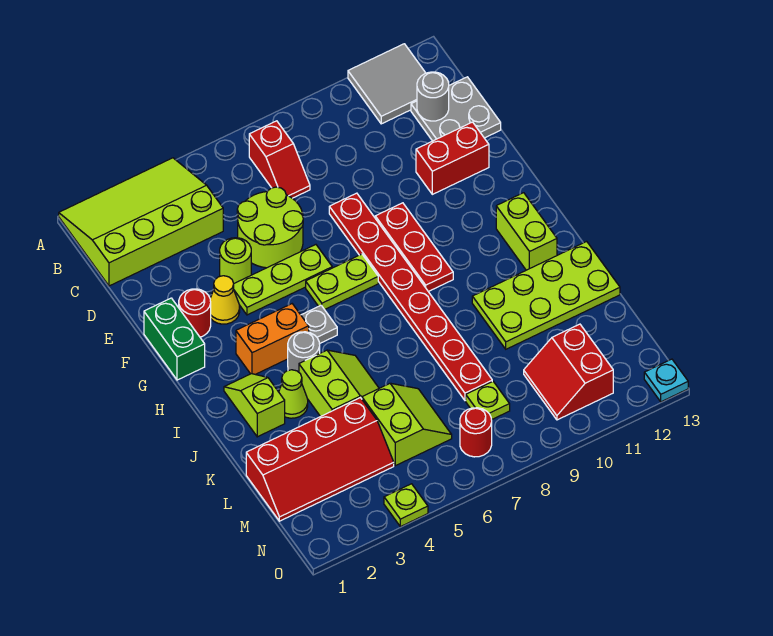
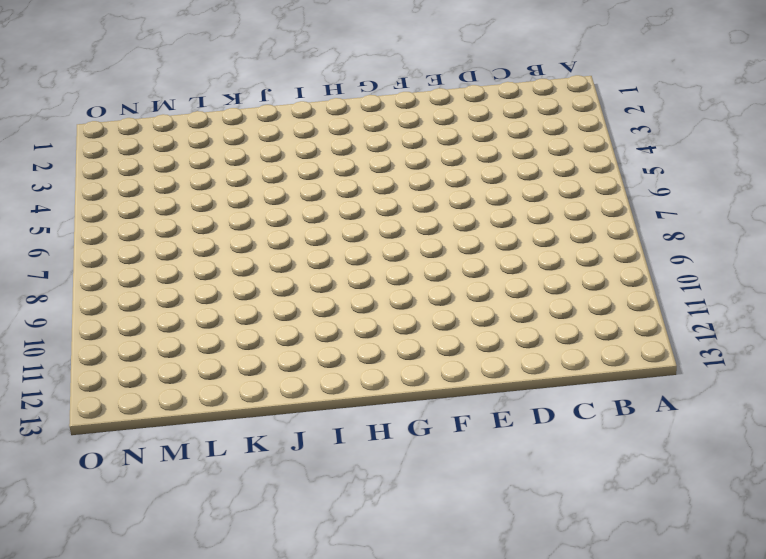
none -> lime 3x4 slope [59,158,223,286]
none -> grey 2x2 tile [348,44,425,124]
none -> red 1x2 slope [249,121,310,198]
none -> grey 2x2 plate [411,77,501,141]

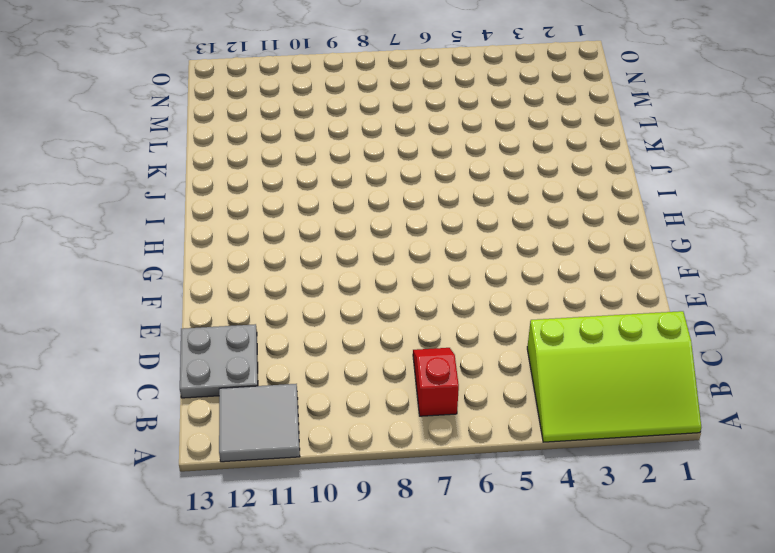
none -> lime 2x2 round brick [237,187,303,268]
none -> lime 1x1 round brick [220,238,251,283]
none -> red 1x8 plate [329,193,492,401]
none -> red 1x2 brick [416,122,489,194]

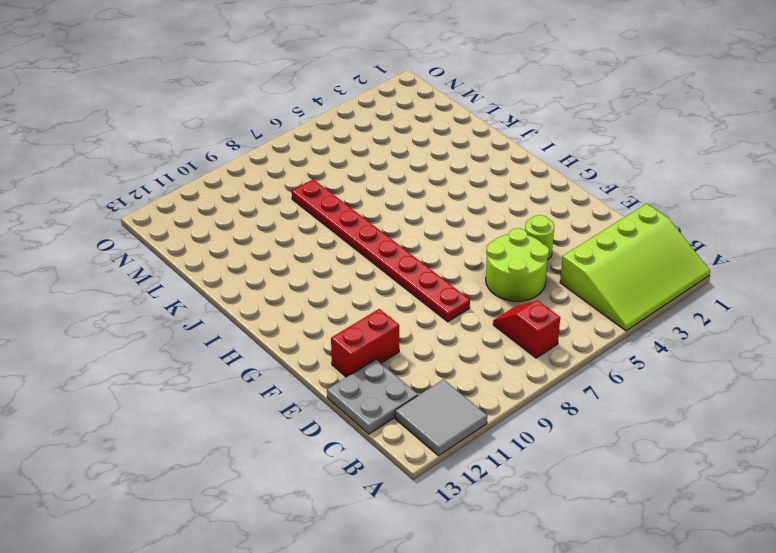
none -> green 1x2 brick [144,298,205,380]
none -> red 1x1 round brick [179,289,211,337]
none -> yellow 1x1 cone [210,276,240,324]
none -> lime 1x3 plate [234,245,332,315]

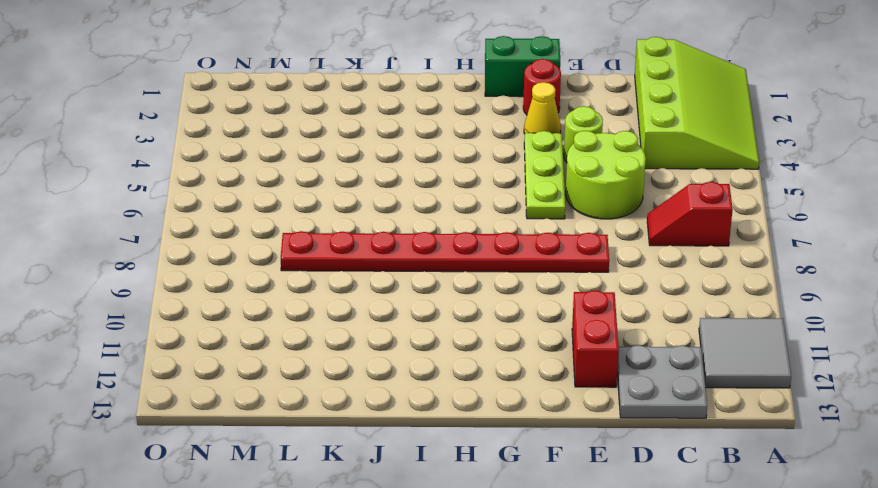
none -> red 1x3 plate [375,203,453,292]
none -> lime 1x2 plate [306,254,378,310]
none -> orange 1x2 brick [236,304,309,374]
none -> grey 1x1 plate [301,306,337,344]

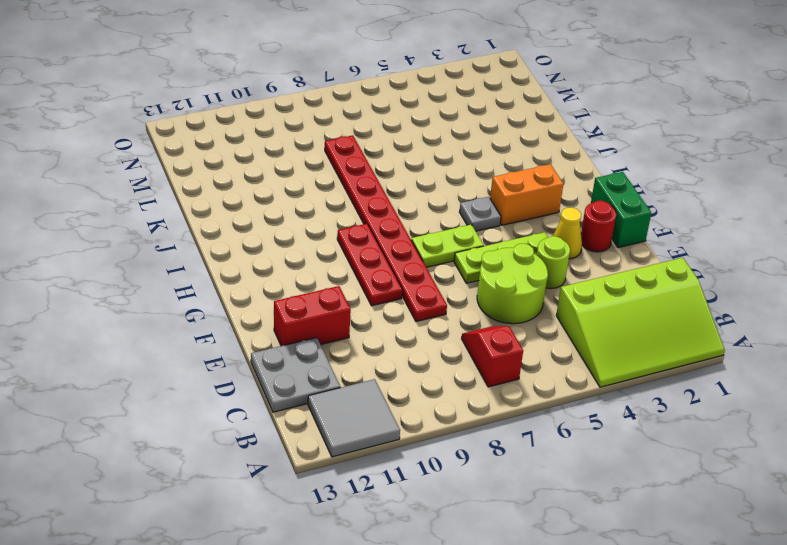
none -> lime 1x2 brick [496,193,557,270]
none -> lime 1x2 slope [224,374,285,437]
none -> grey 1x1 round brick [288,332,320,372]
none -> lime 1x1 cone [279,370,308,418]

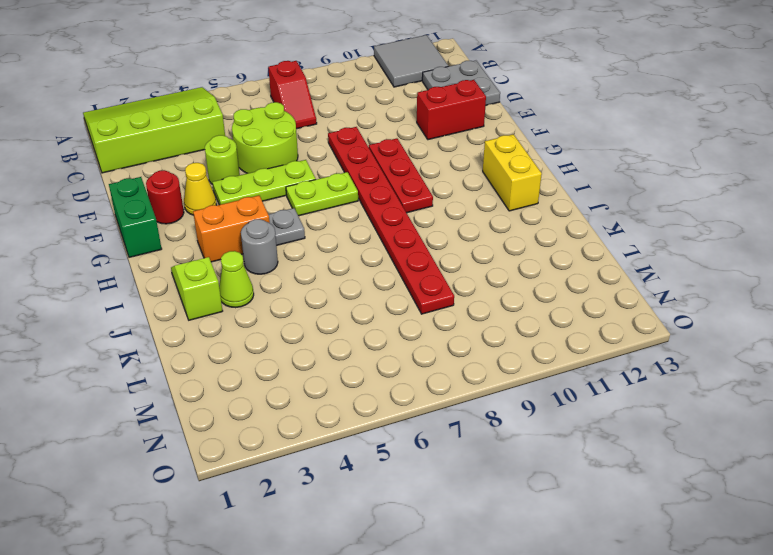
yellow 1x2 brick [483,134,542,211] -> lime 1x2 brick [496,193,557,270]
none -> lime 2x2 slope [299,350,379,417]
none -> lime 2x4 plate [472,241,620,349]
none -> red 2x4 slope [246,398,394,521]
none -> lime 2x2 slope [362,383,452,466]

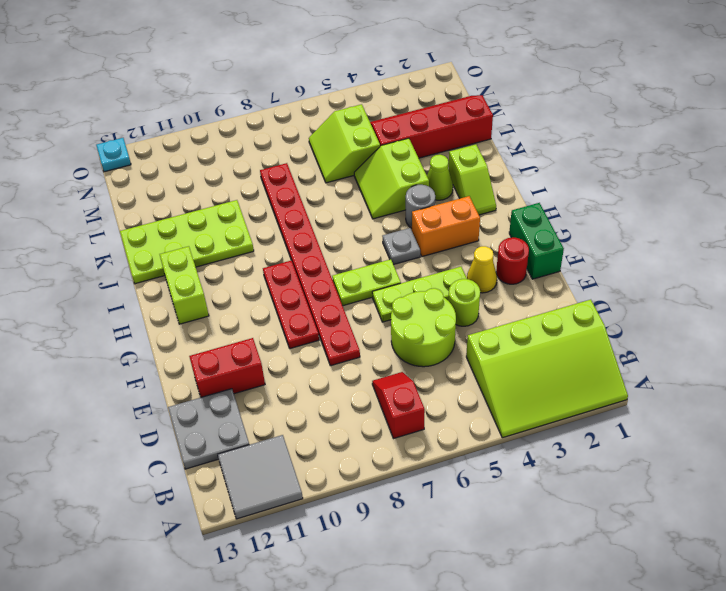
none -> lime 1x1 plate [466,381,510,420]
none -> red 2x2 slope [524,324,613,420]
none -> red 1x1 round brick [460,408,492,457]
none -> lime 1x1 plate [384,484,428,527]

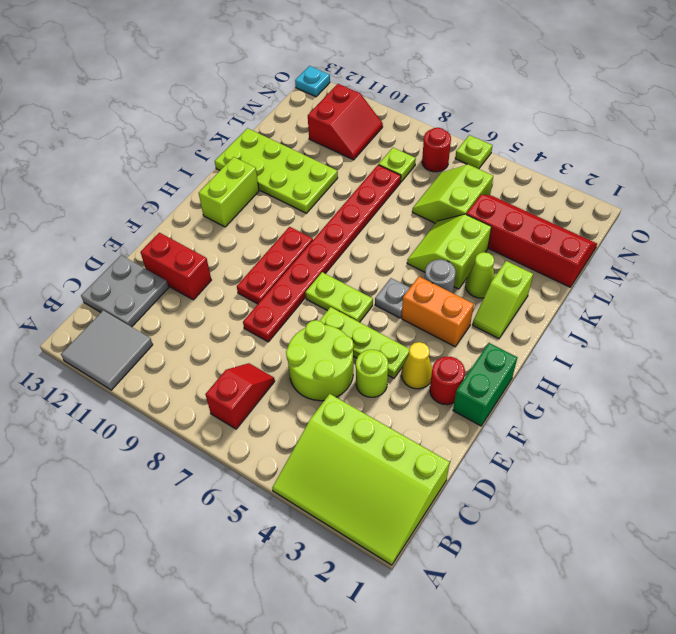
lime 1x1 plate [455,135,492,169] -> lime 1x1 plate moved to [384,484,428,527]
none -> grey 1x1 round brick [417,72,449,121]

